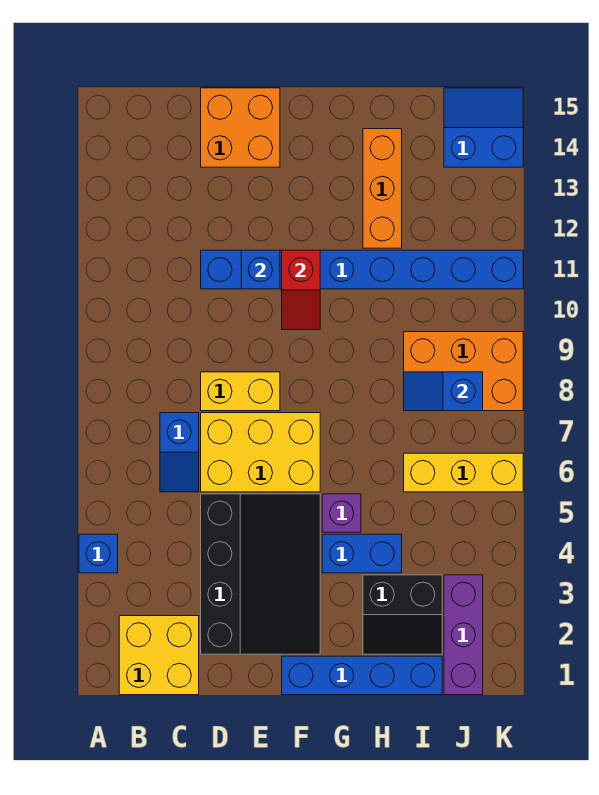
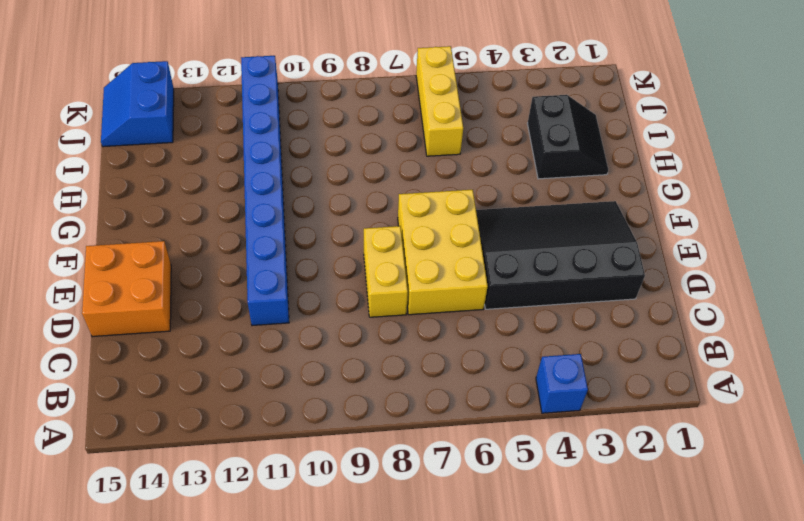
none -> yellow 2x2 brick [119,616,199,695]
none -> blue 1x2 slope [160,413,199,492]
none -> blue 1x4 brick [282,656,442,695]

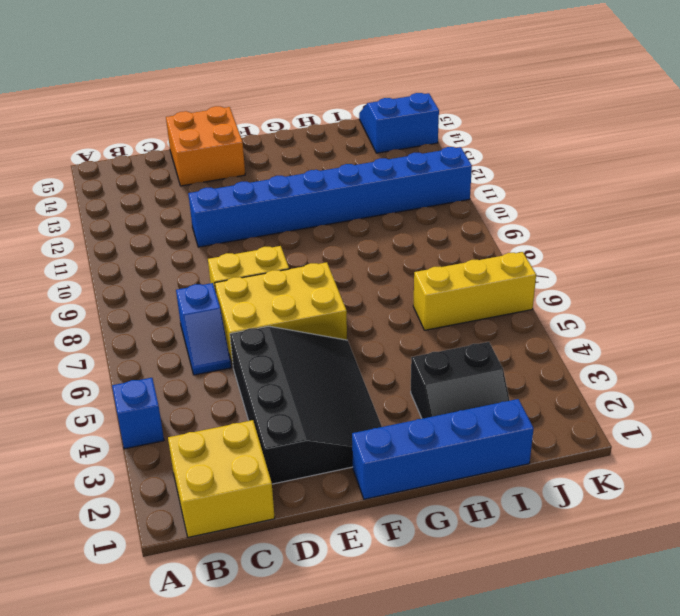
none -> blue 1x2 brick [322,534,402,573]
none -> purple 1x1 brick [322,494,361,532]
none -> orange 1x3 brick [363,129,402,248]

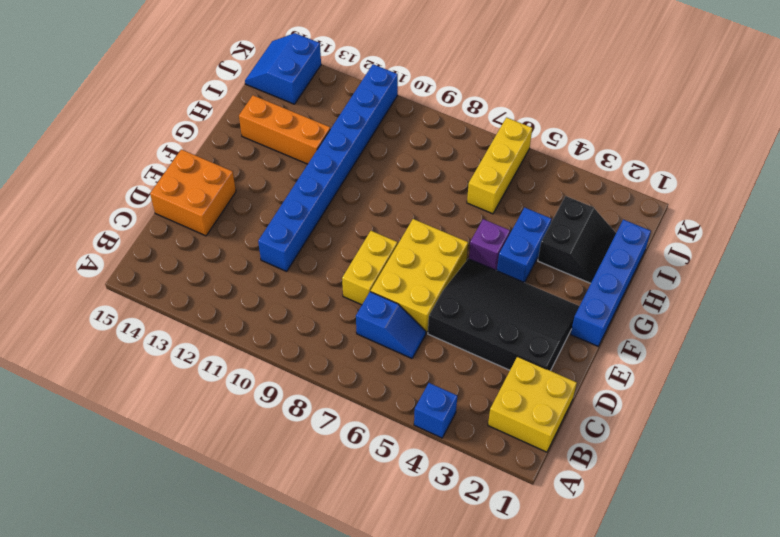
none -> orange 2x3 brick [404,332,523,411]
none -> purple 1x3 brick [444,575,483,695]
none -> blue 1x1 brick [241,250,280,289]

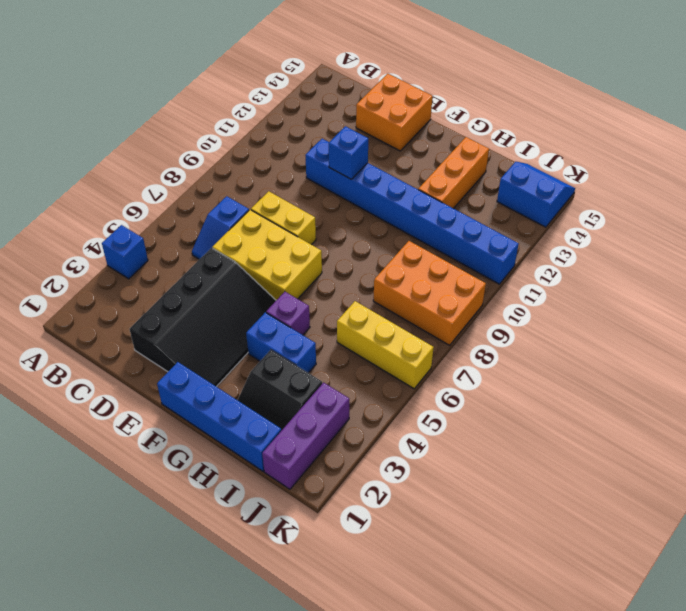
none -> yellow 2x2 brick [119,616,199,695]
none -> red 1x2 slope [282,250,320,330]
none -> blue 1x2 slope [404,372,483,411]

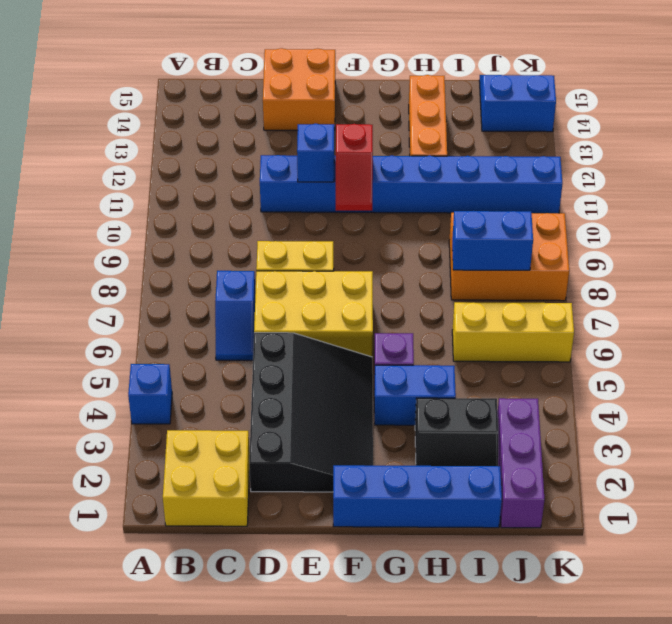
blue 1x2 brick [452,211,533,270] -> blue 1x2 slope [404,372,483,411]

